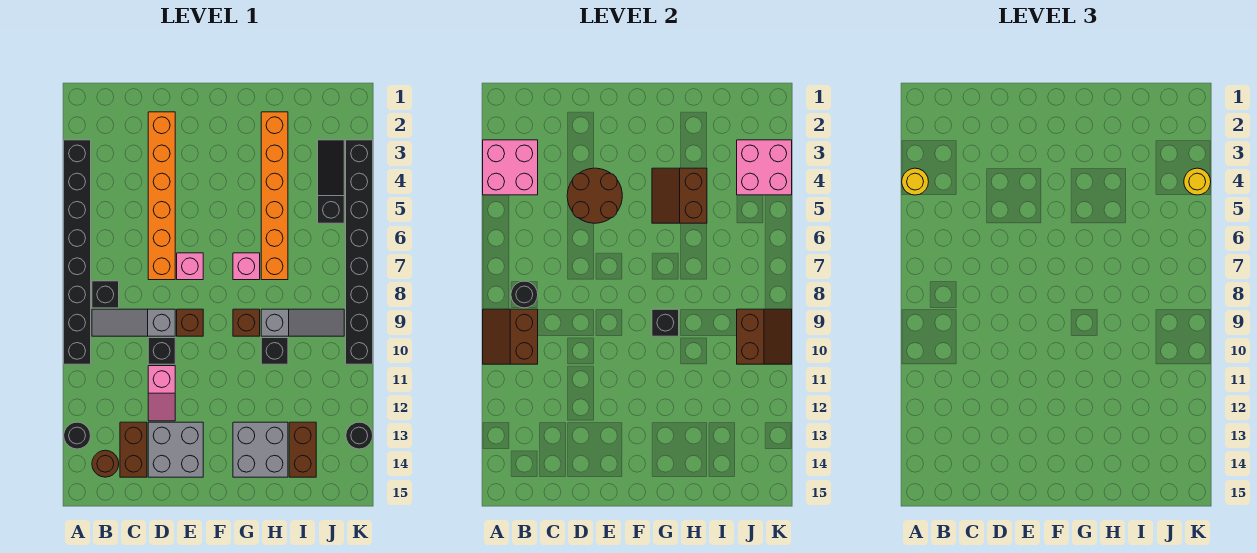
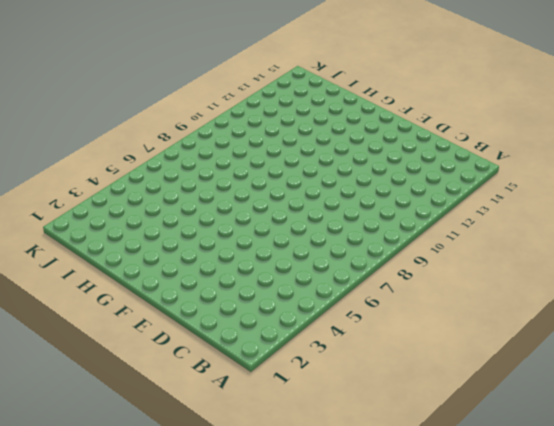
none -> black 1x8 brick [64,140,91,364]
none -> black 1x1 round brick [64,422,91,449]
none -> black 1x1 brick [92,281,119,308]
none -> grey 1x3 slope [92,309,175,336]

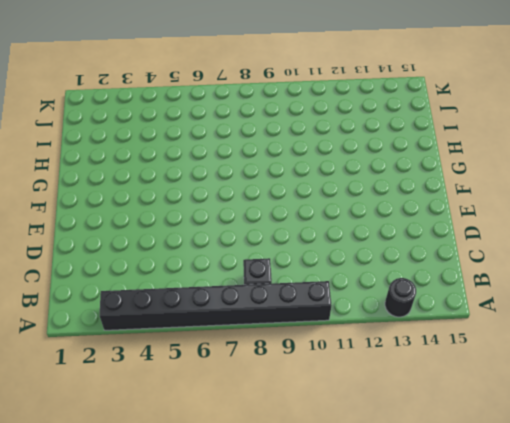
none -> grey 1x3 slope [92,309,175,336]
none -> brown 1x1 round brick [92,450,119,477]
none -> brown 1x2 brick [120,422,147,477]
none -> orange 1x6 brick [148,112,175,280]

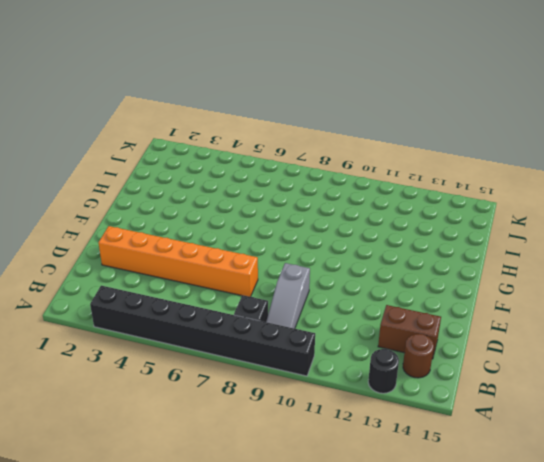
none -> black 1x1 brick [148,338,175,364]
none -> pink 1x2 slope [148,366,175,421]
none -> grey 2x2 brick [148,422,203,477]
none -> pink 1x1 brick [177,253,203,280]

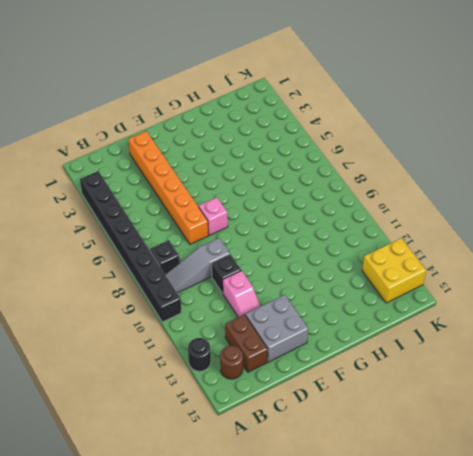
yellow 2x2 brick [362,238,426,303] -> black 1x1 round brick [346,422,373,449]
none -> brown 1x1 brick [177,309,203,336]
none -> pink 1x1 brick [233,253,260,280]
none -> brown 1x1 brick [233,309,260,336]
none -> grey 2x2 brick [233,422,288,477]

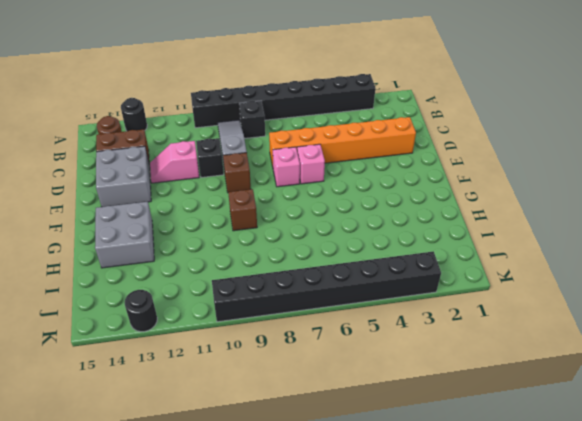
pink 1x1 brick [297,144,325,184] -> pink 1x1 brick moved to [233,253,260,280]
none -> orange 1x6 brick [261,112,288,280]
none -> grey 1x3 slope [261,309,344,336]
none -> black 1x1 brick [261,338,288,364]
none -> brown 1x2 brick [289,422,316,477]

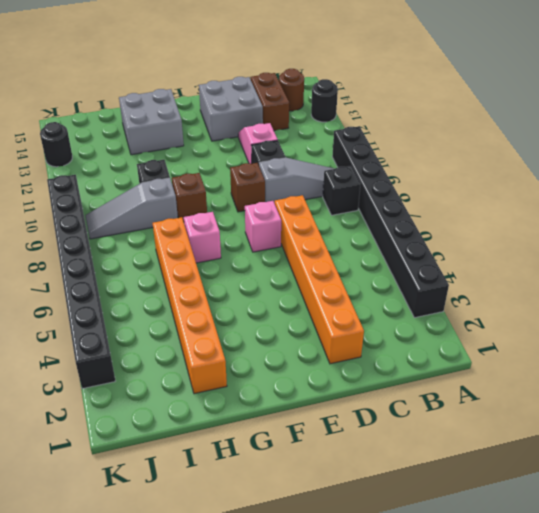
none -> brown 1x2 brick [289,422,316,477]
none -> black 1x3 slope [318,140,344,223]
none -> pink 2x2 brick [483,140,538,195]
none -> brown 2x2 slope [483,309,538,364]

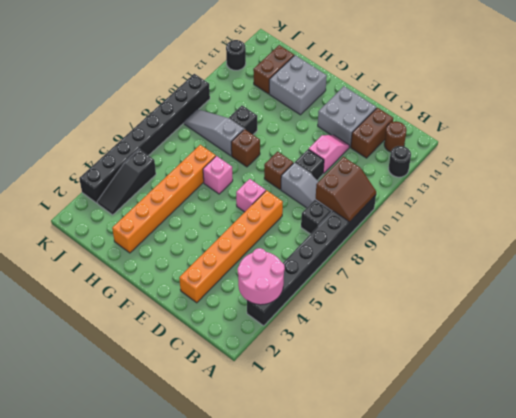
pink 2x2 round brick [238,248,285,305] -> pink 2x2 brick [483,140,538,195]
none -> black 1x1 round brick [511,281,538,308]
none -> brown 2x2 round brick [567,168,622,223]
none -> brown 2x2 slope [652,168,707,223]
none -> black 1x1 brick [652,309,679,336]

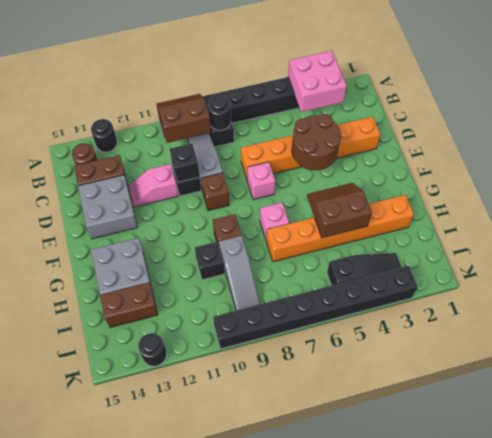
black 1x1 brick [170,144,199,183] -> black 1x1 brick moved to [652,309,679,336]
none -> pink 2x2 brick [737,140,792,195]
none -> brown 2x2 slope [737,309,792,364]
none -> yellow 1x1 round brick [902,168,929,195]
none -> yellow 1x1 round brick [1184,168,1211,195]

